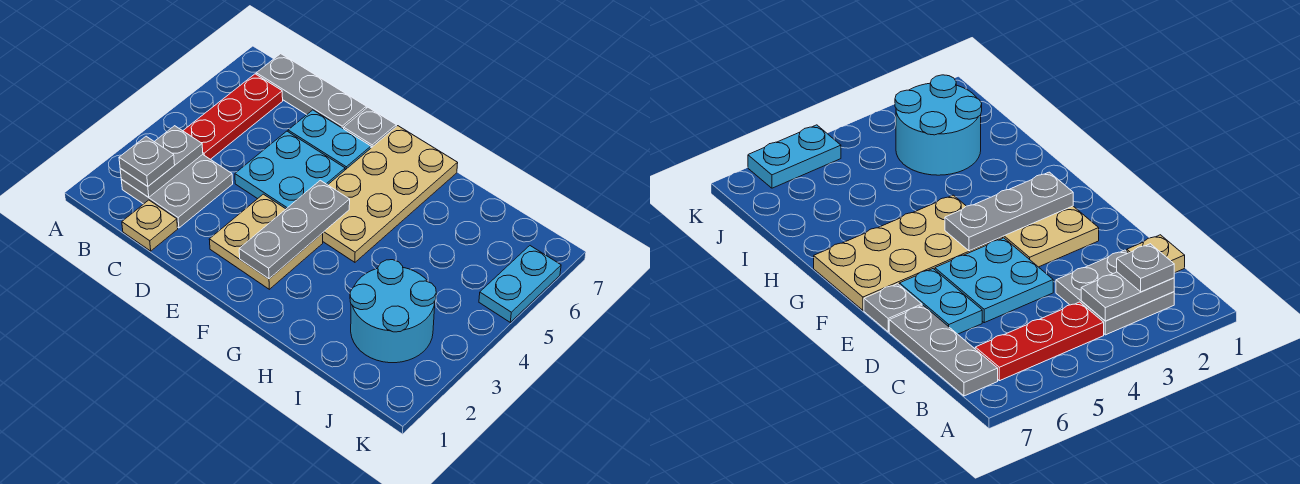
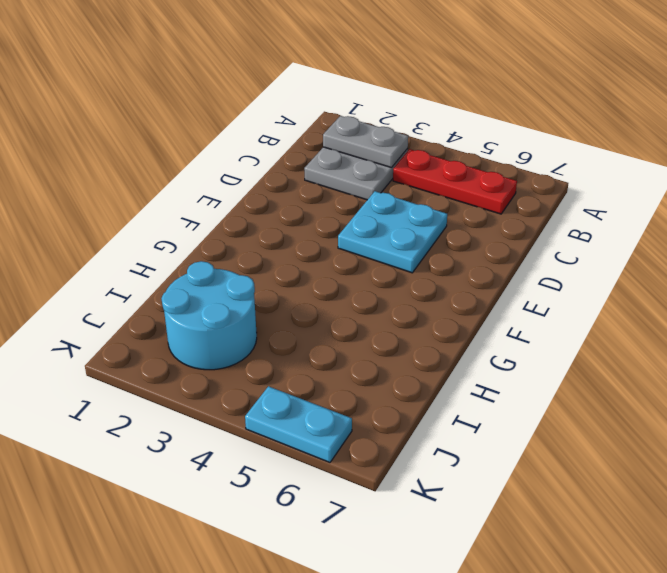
none -> grey 1x3 plate [256,54,366,129]
none -> tan 1x1 plate [122,200,178,251]
none -> cyan 1x2 plate [288,110,371,170]

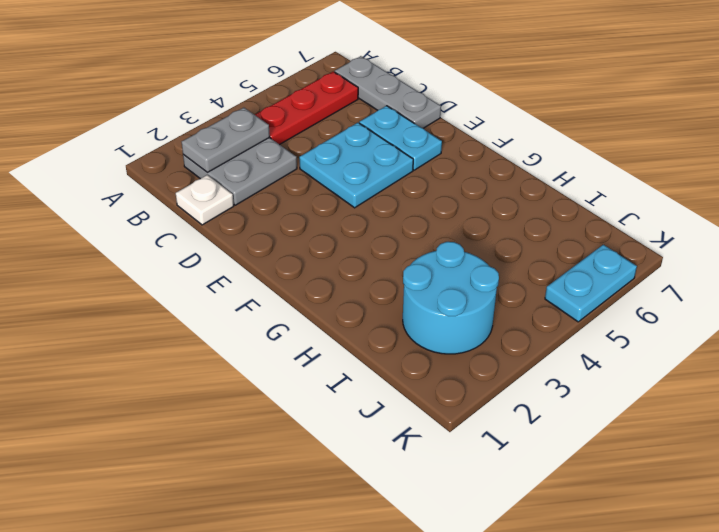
white 1x1 plate [176,175,234,225] -> tan 1x1 plate [122,200,178,251]
none -> tan 2x2 plate [209,194,323,289]
none -> grey 1x1 plate [344,107,396,148]
none -> tan 2x4 plate [323,126,458,262]

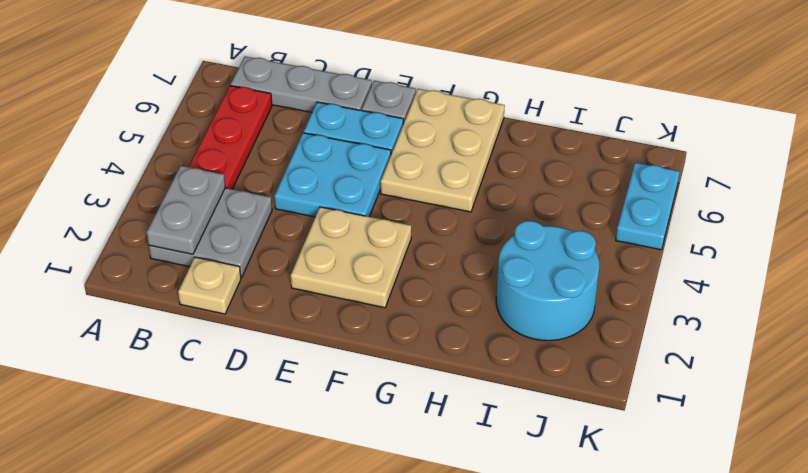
tan 2x3 plate [381,89,505,212] -> tan 2x4 plate [323,126,458,262]
none -> grey 1x3 plate [239,180,350,279]
none -> grey 1x1 plate [119,136,175,186]

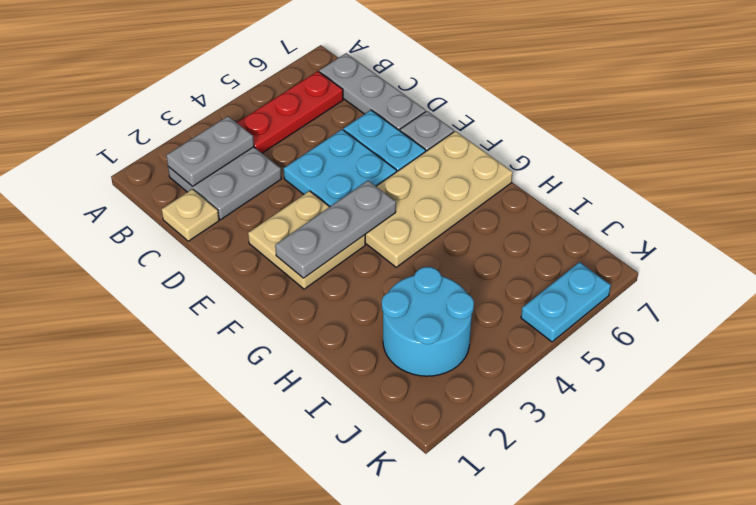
none -> grey 1x1 plate [119,136,175,186]

